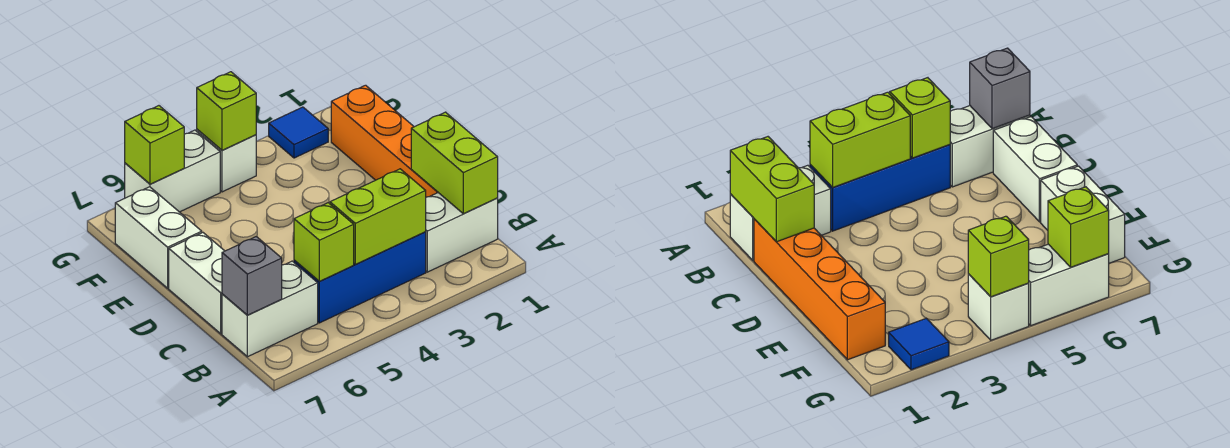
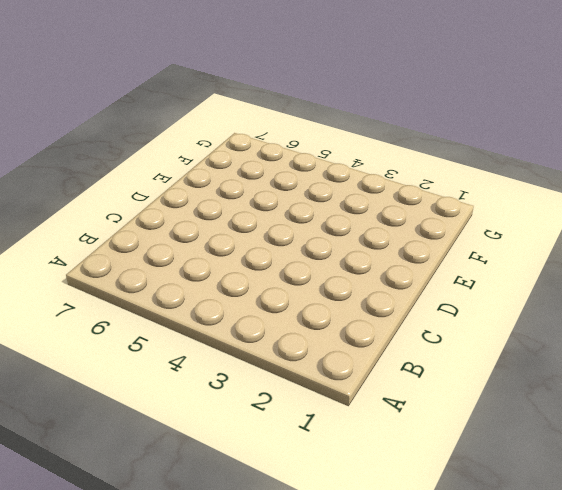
none -> white 1x2 brick [426,193,498,272]
none -> blue 1x3 brick [294,232,426,323]
none -> white 1x2 brick [222,261,318,357]

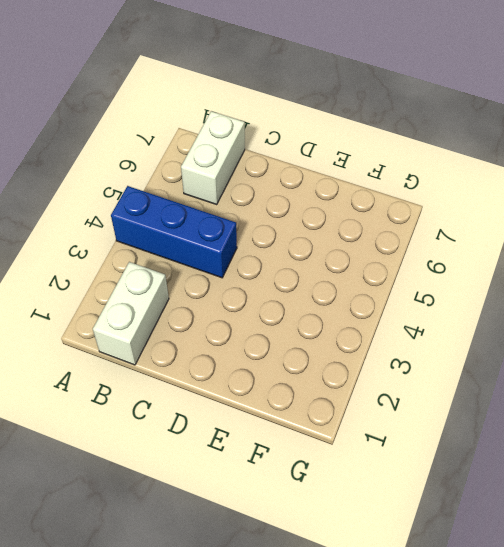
blue 1x3 brick [111,186,237,278] -> blue 1x3 brick turned to [294,232,426,323]
none -> orange 1x4 brick [331,85,438,197]
none -> white 1x2 brick [169,233,224,334]
none -> white 1x2 brick [115,187,202,288]

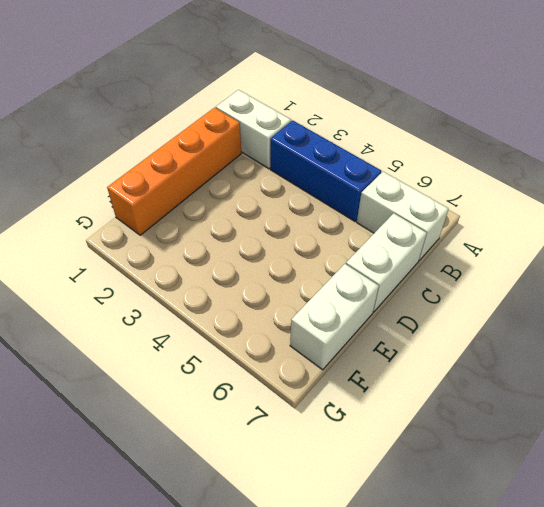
none -> blue 1x1 tile [269,107,328,158]
none -> white 1x1 brick [197,129,257,192]
none -> white 1x2 brick [125,130,220,212]

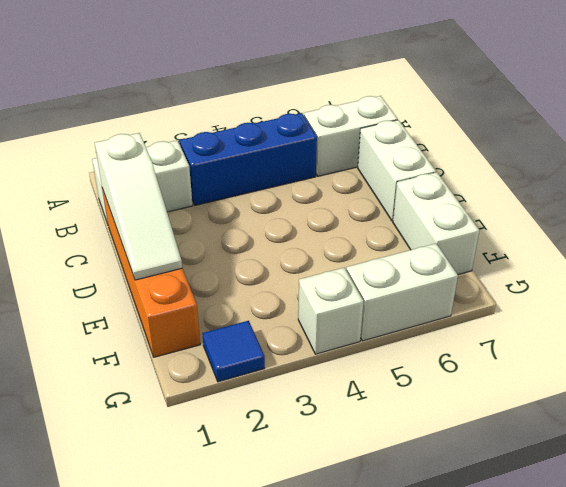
white 1x3 slope [95,133,182,280] -> lime 1x2 brick [411,112,498,214]
none -> lime 1x2 brick [330,169,426,264]
none -> lime 1x1 brick [294,203,354,281]
none -> grey 1x1 brick [222,237,282,315]

